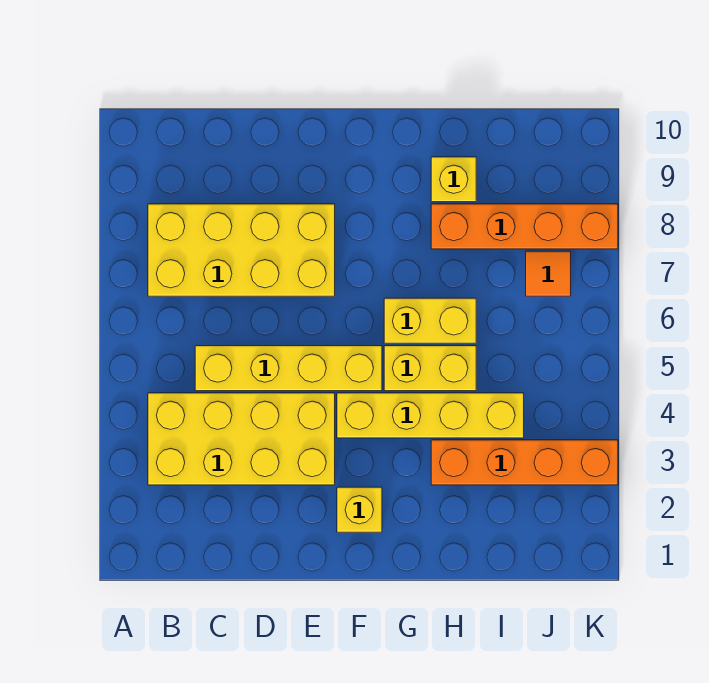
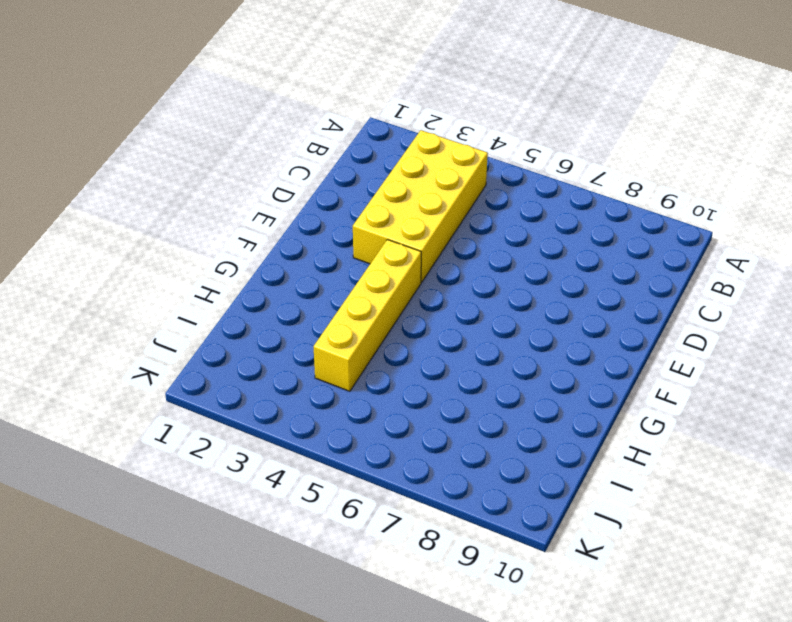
none -> yellow 2x4 brick [148,204,335,296]
none -> yellow 1x4 brick [195,346,382,391]

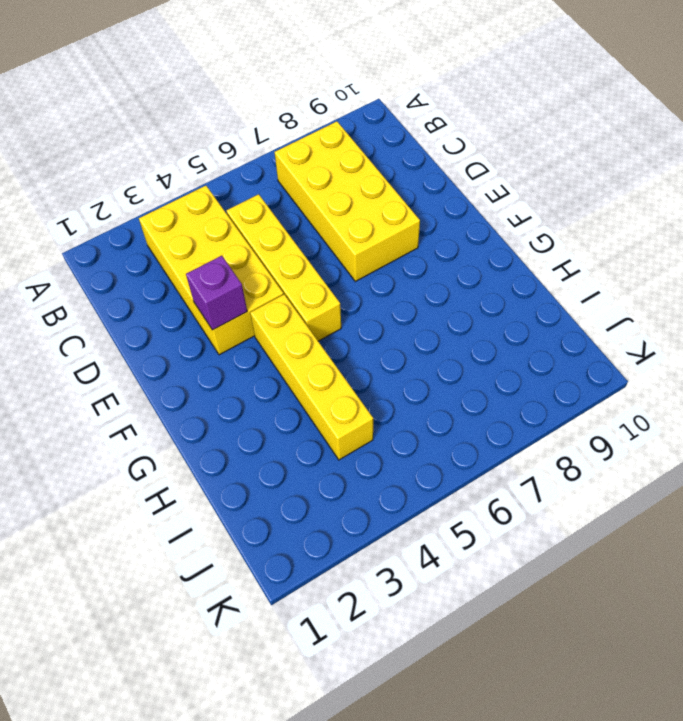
purple 1x1 brick [186,256,247,330] -> none
none -> yellow 1x1 brick [337,487,382,532]
none -> yellow 1x2 brick [384,346,476,391]

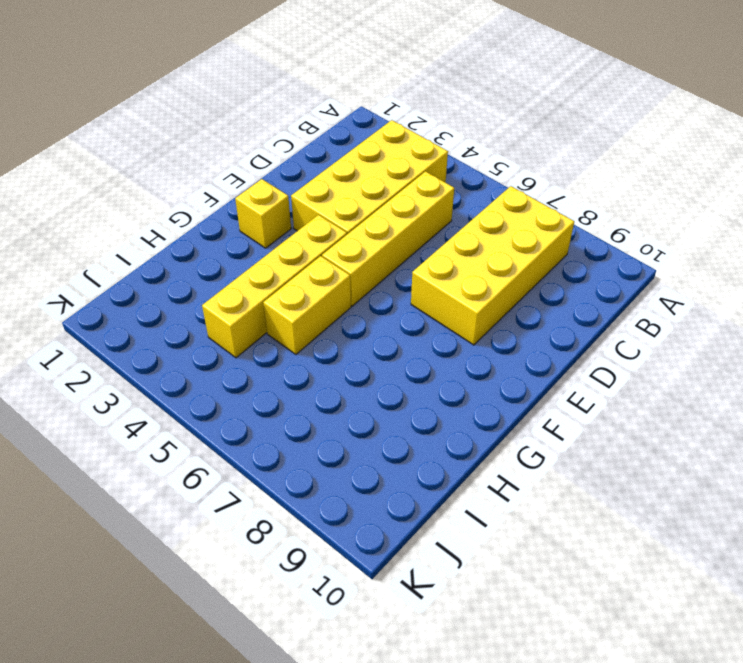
none -> yellow 1x2 brick [384,298,476,343]
none -> orange 1x4 brick [431,440,618,485]

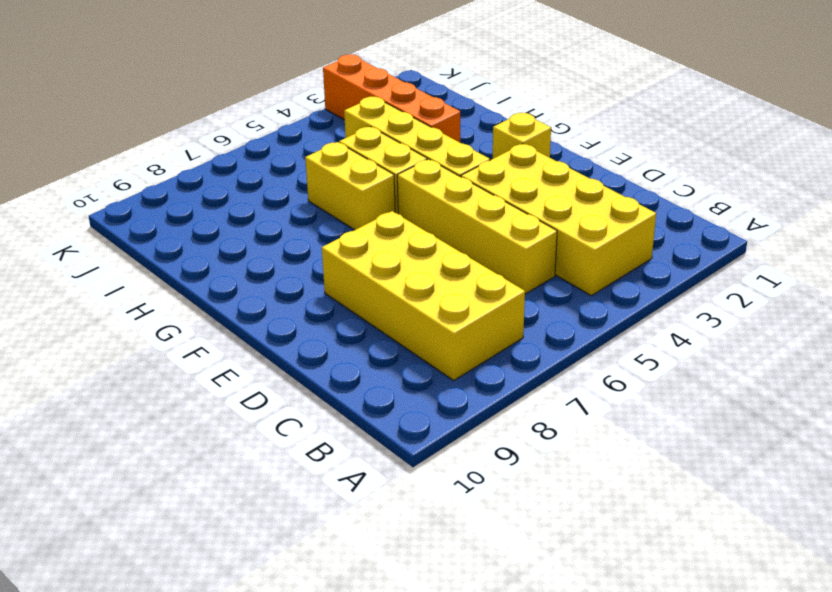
none -> orange 1x4 brick [431,204,618,249]
none -> yellow 1x1 brick [431,157,476,202]

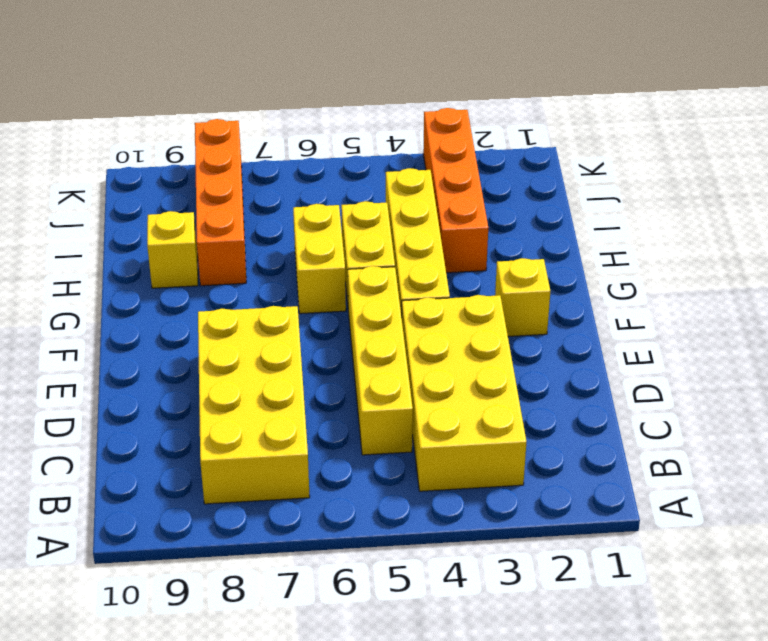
none -> orange 1x1 tile [526,251,571,296]

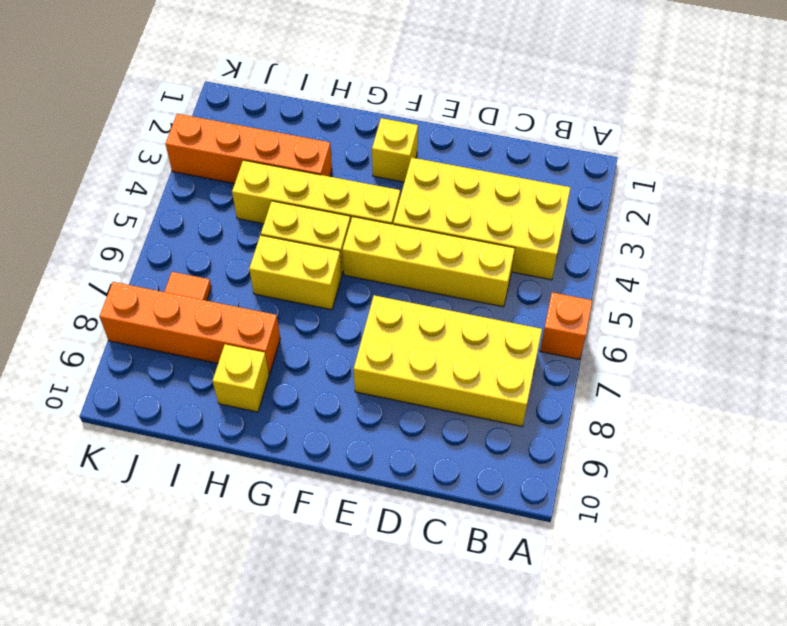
orange 1x1 brick [540,292,592,359] -> none

